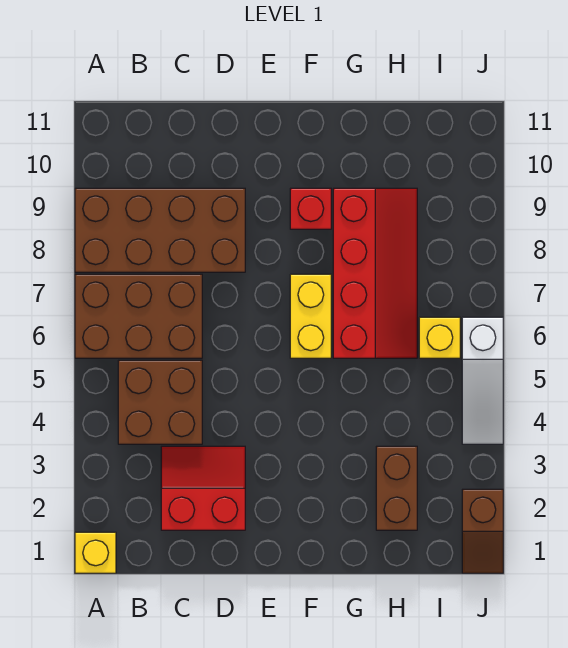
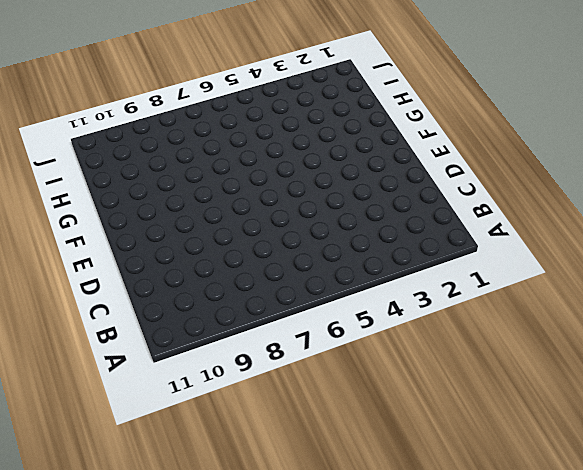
none -> yellow 1x1 brick [75,532,116,573]
none -> brown 2x3 brick [75,274,202,358]
none -> brown 2x4 brick [75,188,245,272]

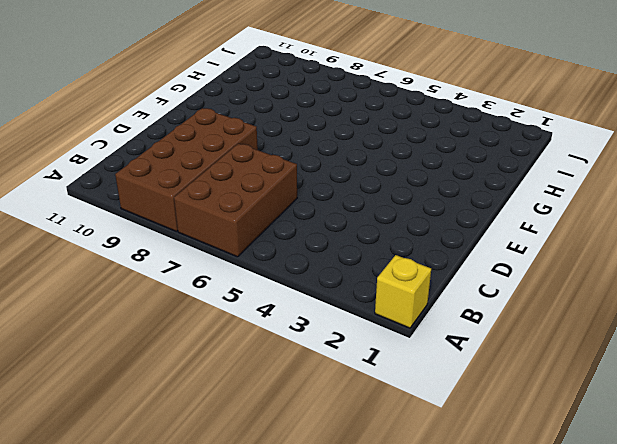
none -> brown 2x2 brick [118,360,202,444]
none -> red 2x2 slope [161,446,245,530]
none -> yellow 1x2 brick [290,274,331,358]

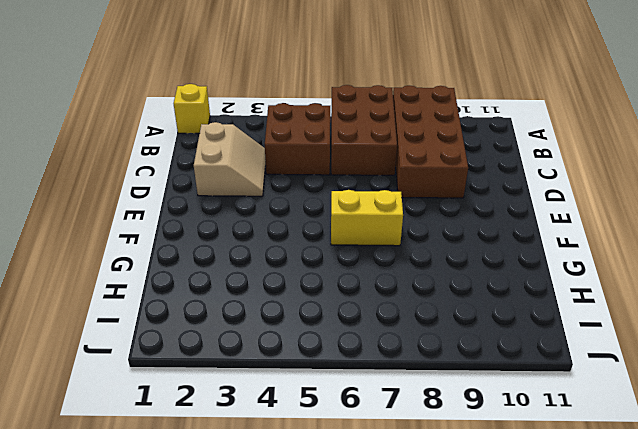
tan 2x2 slope [194,122,266,196] -> red 2x2 slope [161,446,245,530]
none -> red 1x1 brick [290,188,331,229]
none -> red 2x4 slope [333,188,417,358]
none -> brown 1x2 brick [376,446,417,530]

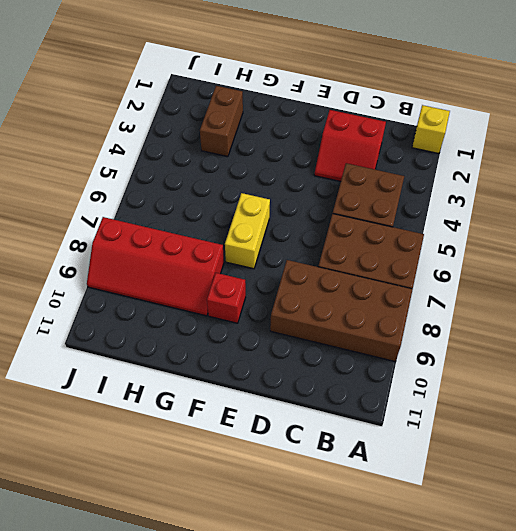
red 2x4 slope [87,217,224,316] -> red 2x4 slope turned to [333,188,417,358]
none -> yellow 1x1 brick [419,317,460,358]
none -> brown 1x2 slope [462,489,503,573]
none -> white 1x3 slope [462,317,503,444]

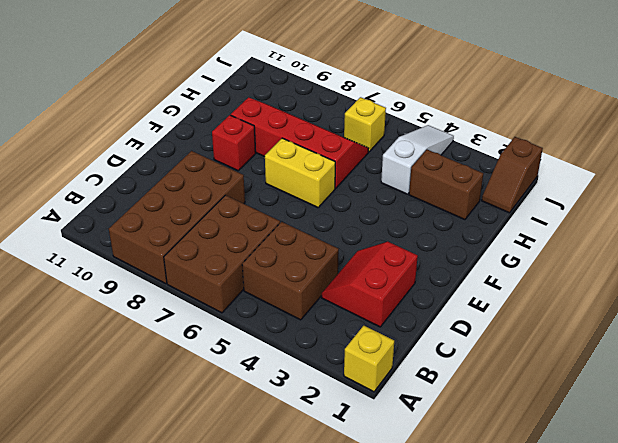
white 1x3 slope [381,125,454,194] -> white 1x3 slope turned to [462,317,503,444]
brown 1x2 slope [482,137,543,213] -> brown 1x2 slope turned to [462,489,503,573]

